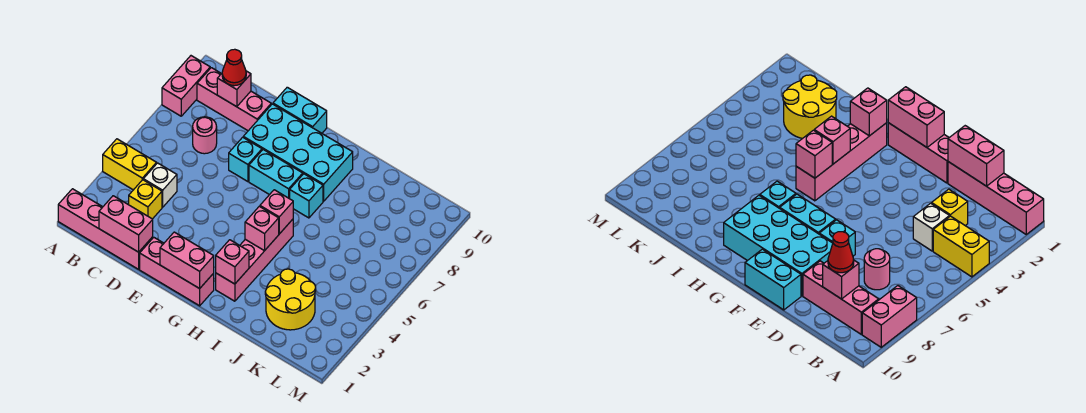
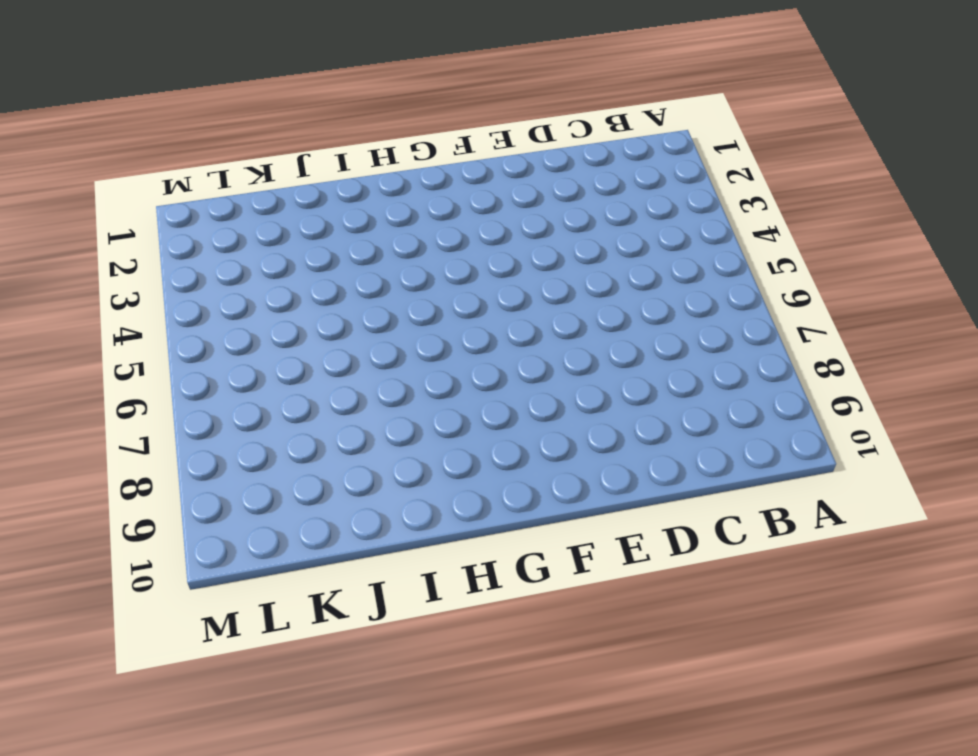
none -> pink 1x4 brick [58,189,153,269]
none -> yellow 1x2 brick [103,139,157,190]
none -> pink 1x2 brick [162,56,210,116]

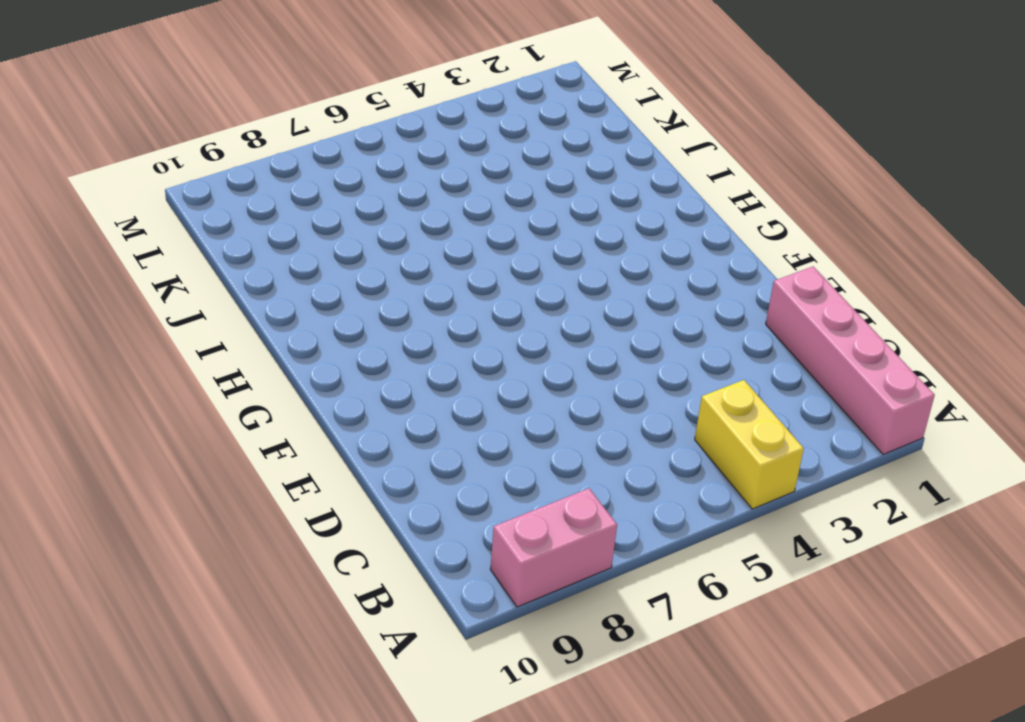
none -> pink 1x3 brick [197,68,271,131]
none -> yellow 1x1 brick [129,180,162,219]
none -> white 1x1 brick [143,163,177,207]

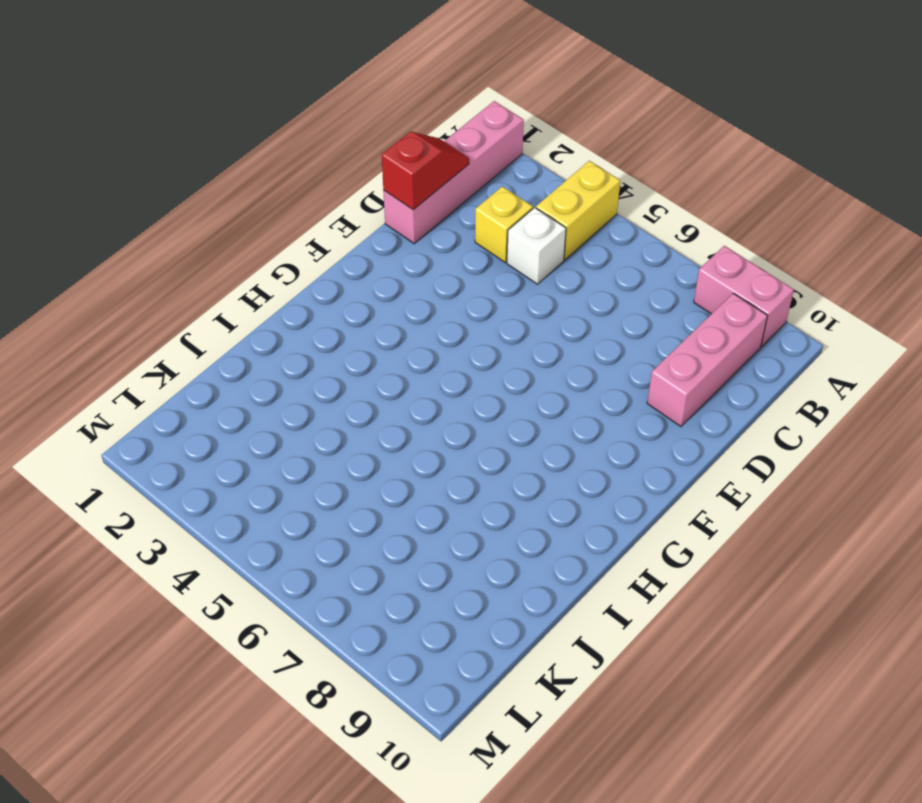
red 1x2 slope [382,132,469,210] -> pink 1x2 brick [99,196,153,252]
none -> pink 1x1 round brick [193,117,217,154]
none -> pink 1x3 brick [140,237,214,306]
none -> cyan 1x1 brick [229,137,262,182]

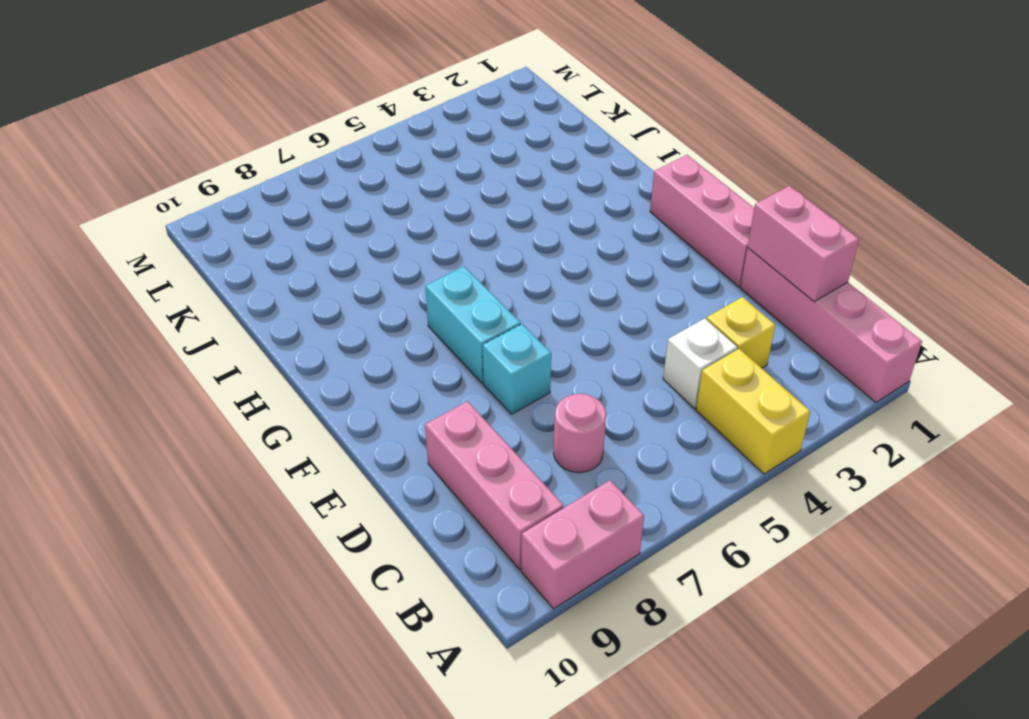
none -> cyan 2x4 brick [243,104,353,201]
none -> cyan 1x2 brick [273,87,327,133]
none -> pink 1x4 brick [216,219,293,301]

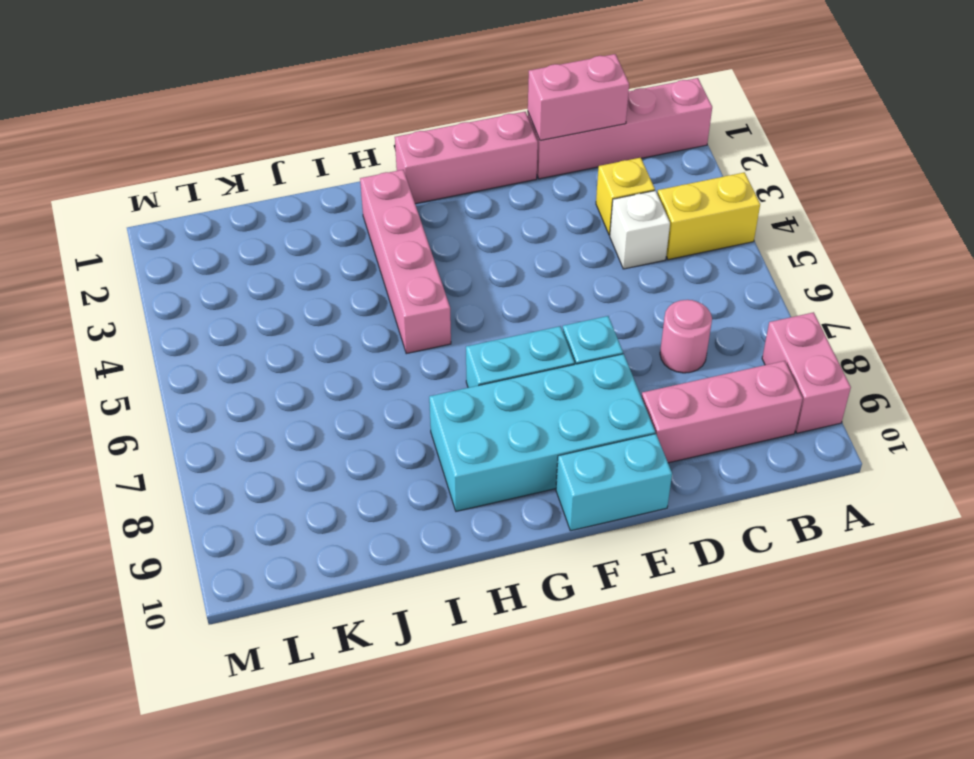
none -> cyan 1x1 brick [290,174,323,218]
none -> yellow 2x2 round brick [265,269,316,330]
none -> pink 1x1 brick [217,71,251,107]

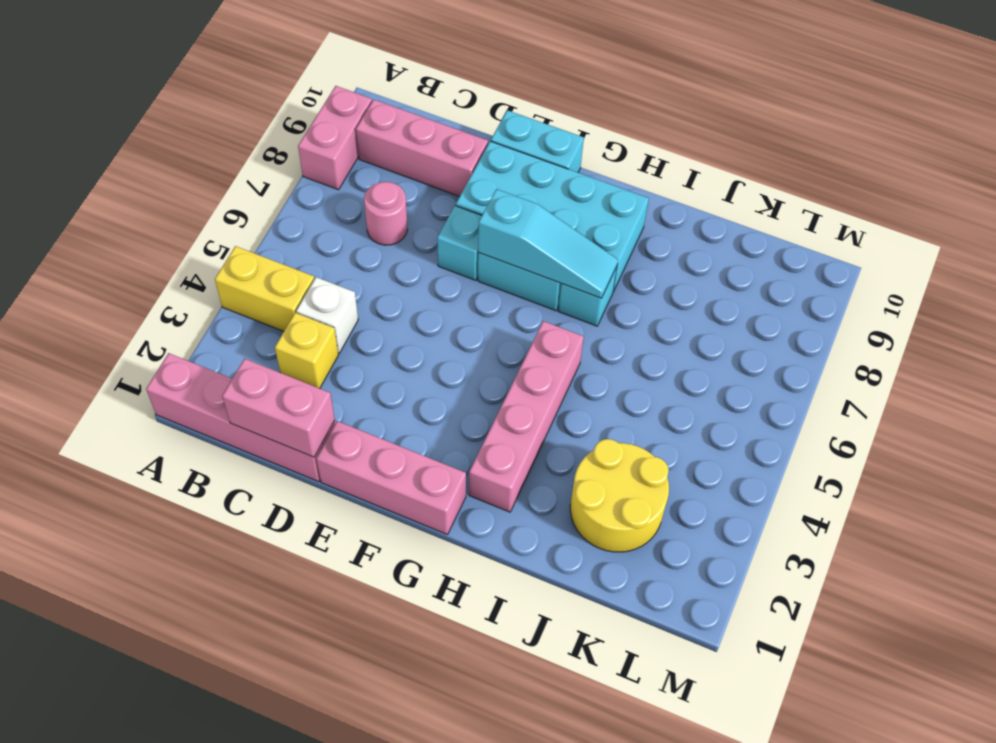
cyan 1x3 slope [478,189,618,298] -> none
none -> pink 1x1 brick [217,71,251,107]
none -> pink 1x2 brick [160,232,214,289]
none -> pink 1x1 brick [216,240,249,284]

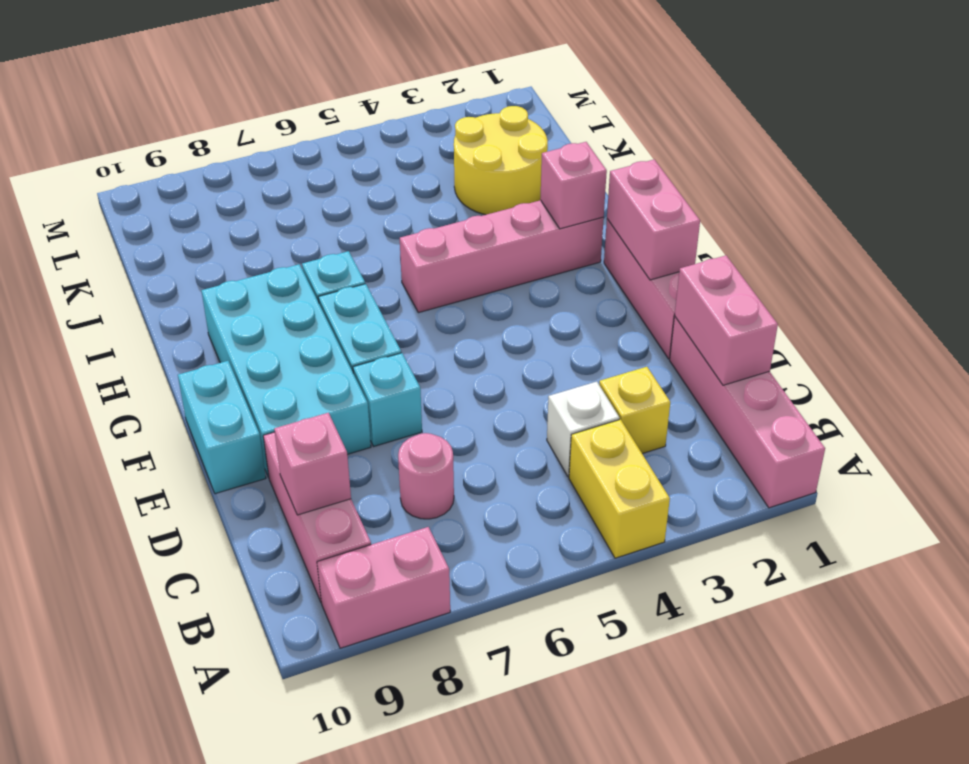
none -> pink 1x1 brick [245,206,279,251]
none -> pink 1x1 brick [260,190,293,234]
none -> red 1x1 cone [222,49,246,86]

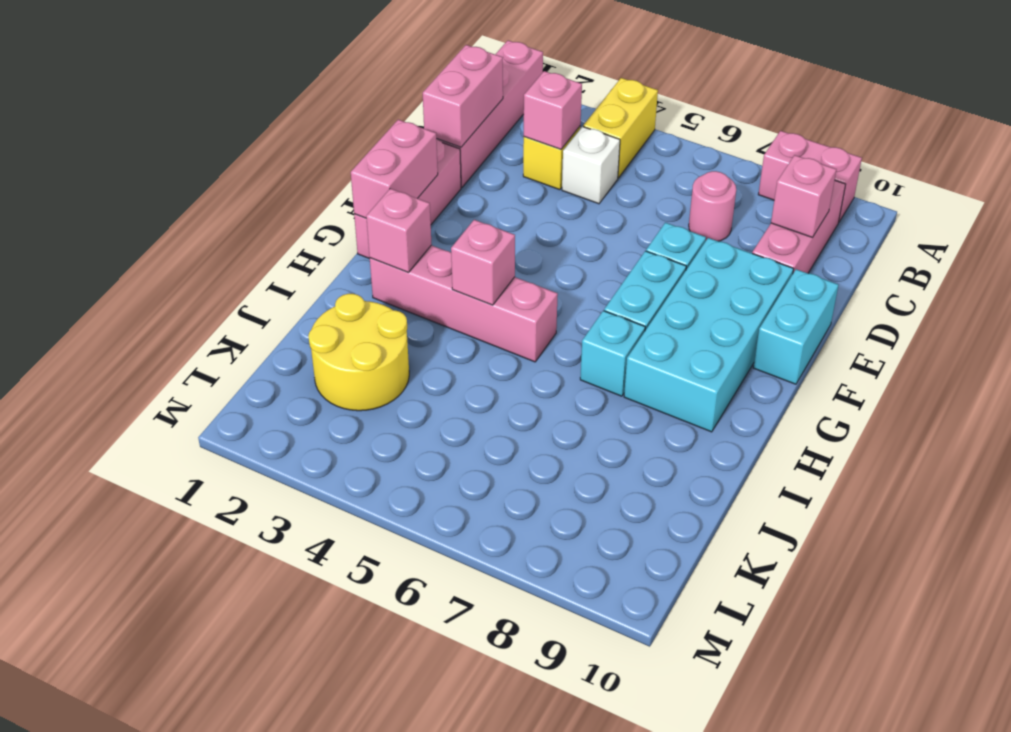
pink 1x1 brick [524,71,582,149] -> pink 1x1 brick moved to [260,190,293,234]
none -> red 1x1 cone [222,49,246,86]

